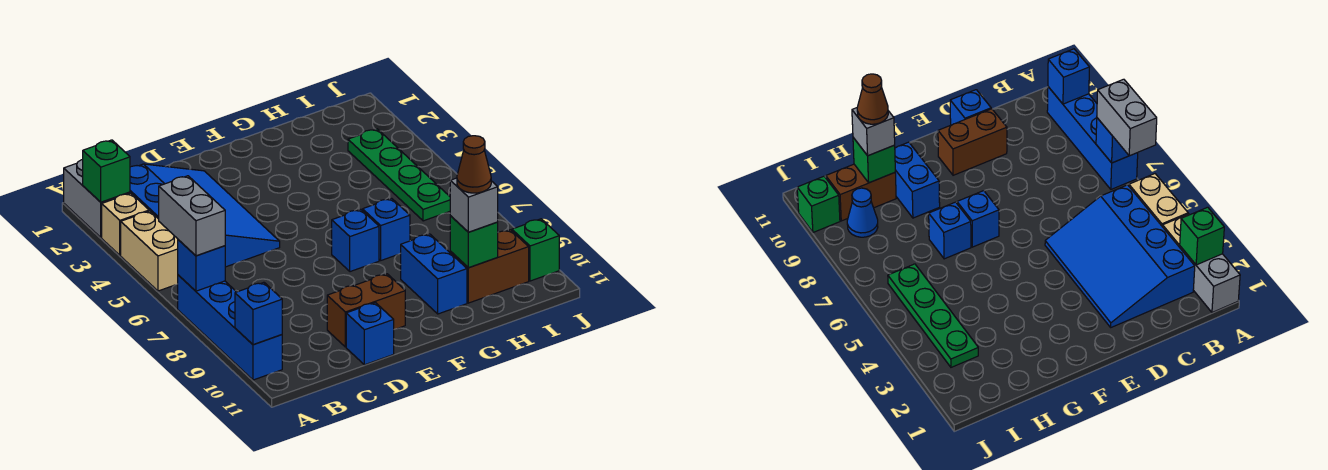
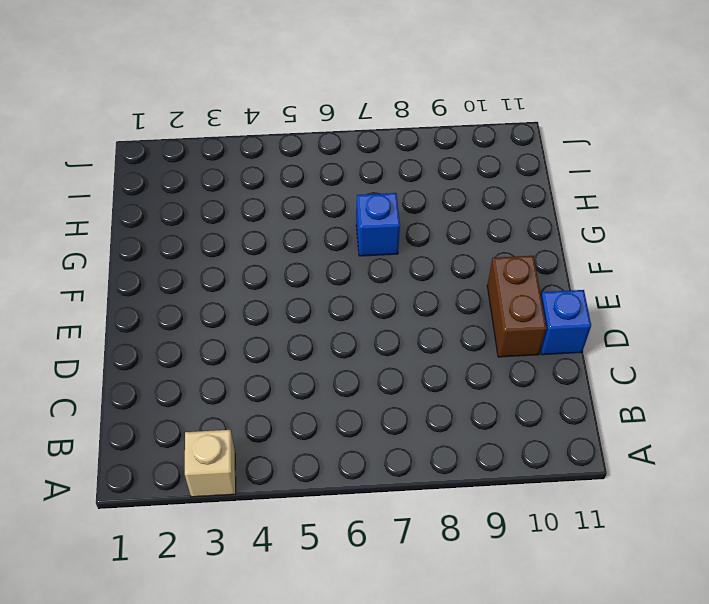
none -> grey 1x2 brick [64,159,130,238]
none -> tan 1x2 brick [121,211,178,291]
none -> blue 1x4 brick [178,275,282,380]

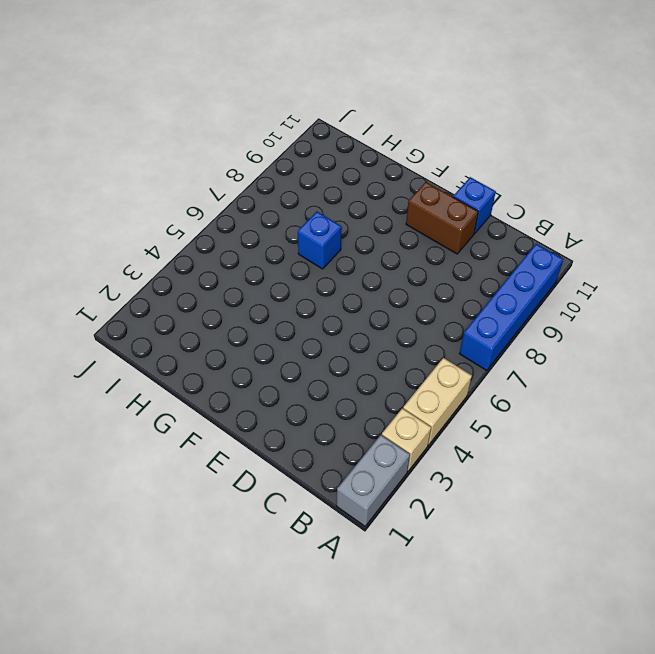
none -> blue 3x4 slope [130,164,280,267]
none -> blue 1x1 brick [332,209,379,272]
none -> blue 1x2 brick [401,234,467,314]

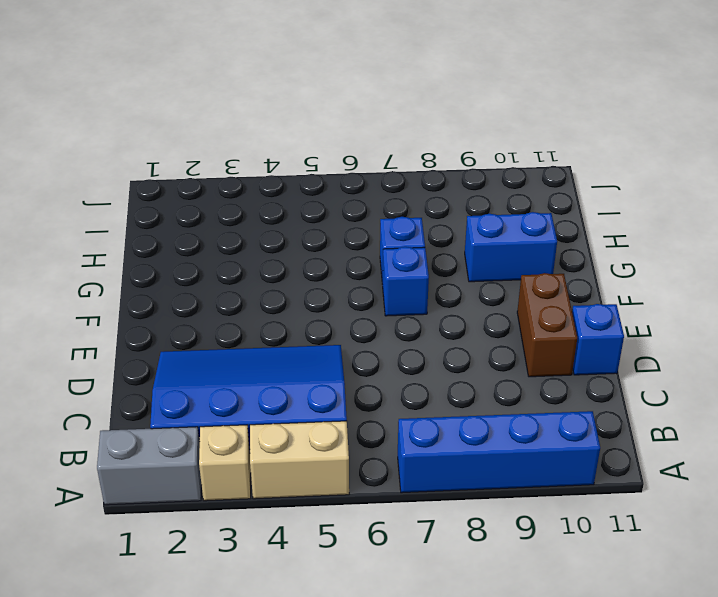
none -> brown 1x2 brick [450,230,529,303]
none -> green 1x4 plate [348,129,450,221]
none -> blue 1x1 cone [847,188,878,237]

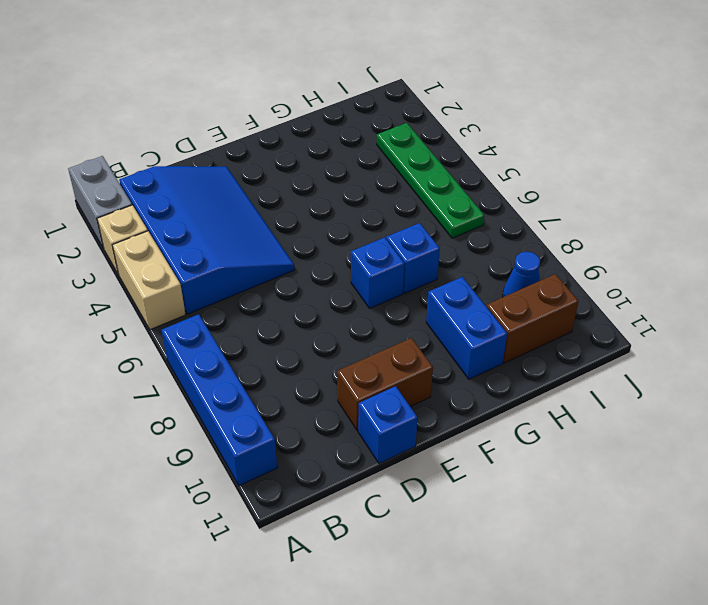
none -> green 1x1 brick [512,219,559,281]
none -> green 1x1 brick [83,140,130,202]
none -> blue 1x1 brick [178,240,225,291]

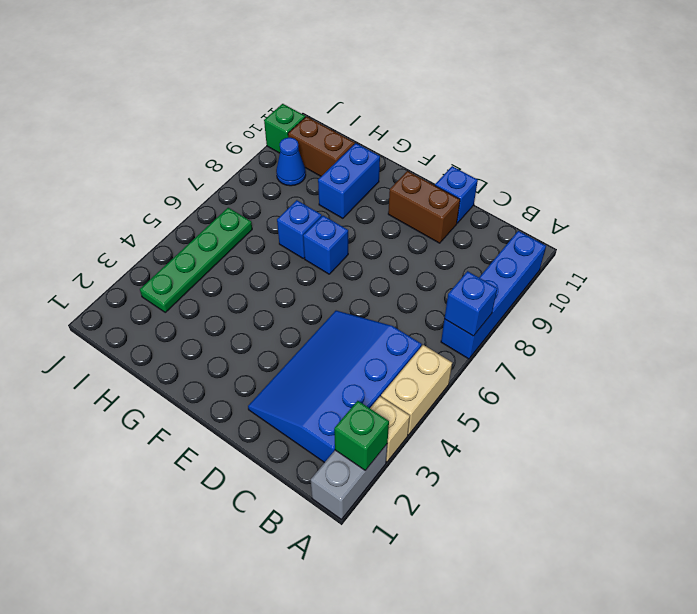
none -> blue 1x1 brick [235,282,282,345]
none -> green 1x1 brick [450,216,498,268]
none -> grey 1x2 brick [159,176,225,256]

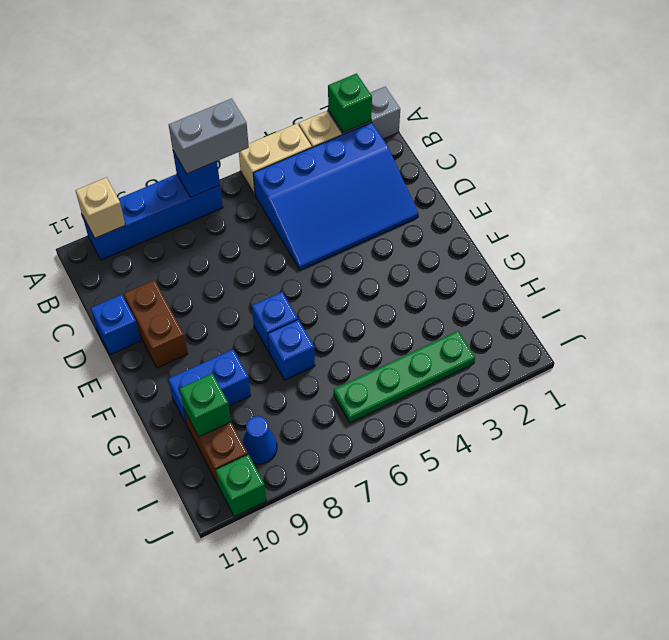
tan 1x1 brick [75,177,125,238] -> blue 1x1 brick [235,282,282,345]
none -> grey 1x1 brick [450,178,498,232]
none -> brown 1x1 cone [457,136,491,193]

